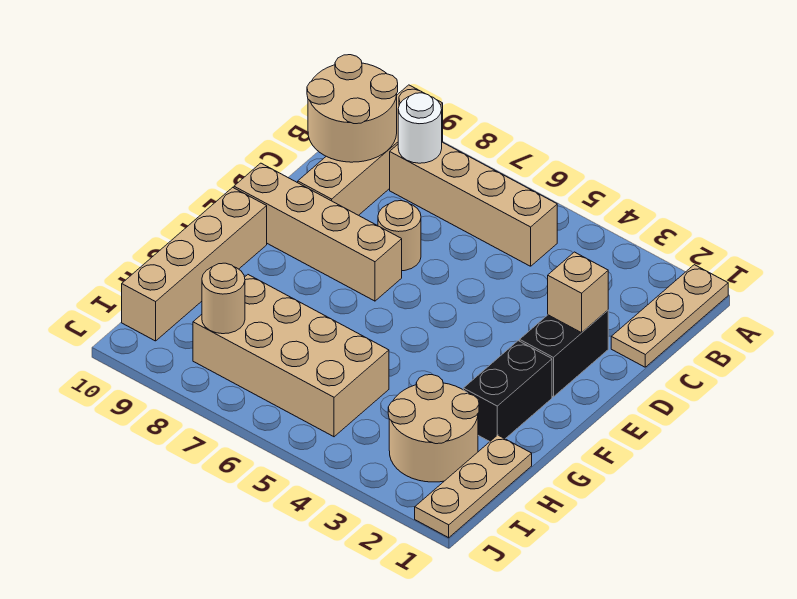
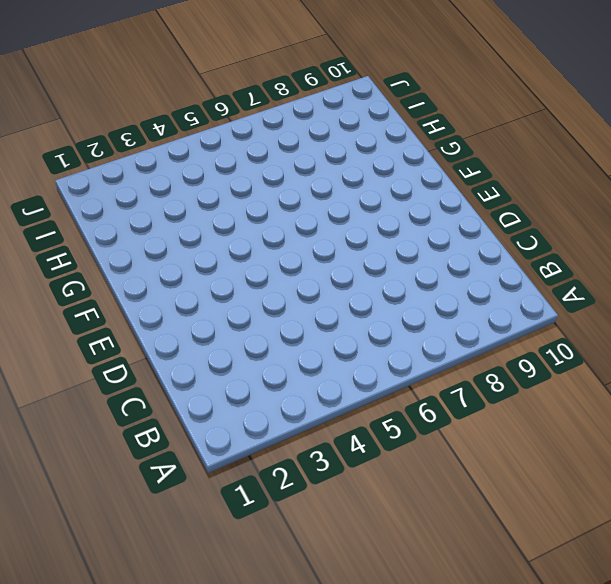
none -> tan 1x3 plate [611,265,728,367]
none -> tan 1x4 brick [298,85,443,215]
none -> tan 1x4 brick [390,142,557,266]

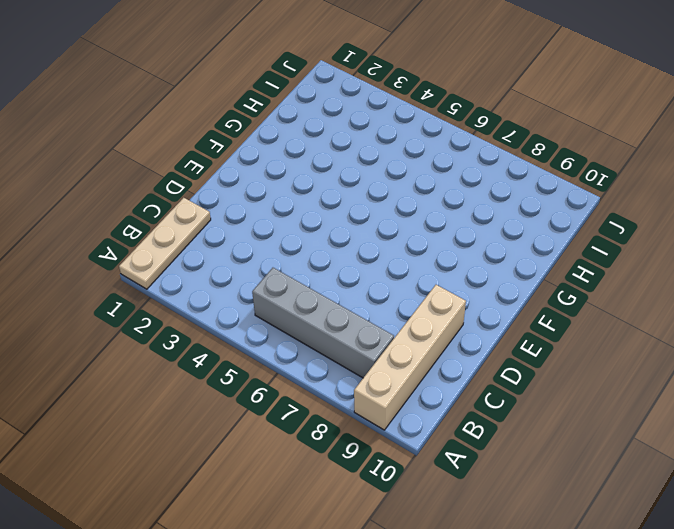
grey 1x4 brick [252,268,394,378] -> tan 1x4 brick [390,142,557,266]
none -> black 1x2 brick [520,310,608,397]
none -> tan 1x1 round brick [378,201,421,271]
none -> tan 1x4 brick [234,163,402,301]

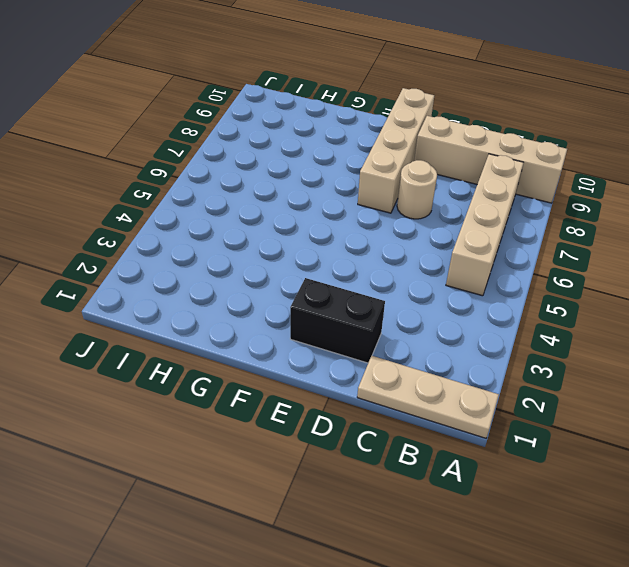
none -> black 1x2 brick [463,341,552,442]
none -> tan 1x4 brick [122,187,267,341]
none -> tan 1x3 plate [415,435,532,538]

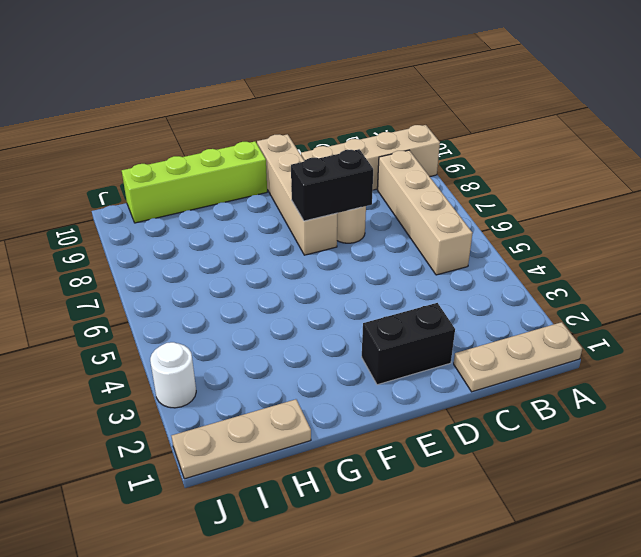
black 1x2 brick [291,149,373,221] -> black 1x2 brick moved to [463,341,552,442]
lime 1x4 brick [122,141,267,223] -> tan 1x4 brick [122,187,267,341]
white 1x1 round brick [150,342,196,408] -> white 1x1 round brick moved to [398,93,442,163]
none -> tan 2x2 round brick [388,375,479,482]
none -> tan 2x4 brick [193,275,389,437]
none -> tan 2x2 round brick [307,55,398,162]

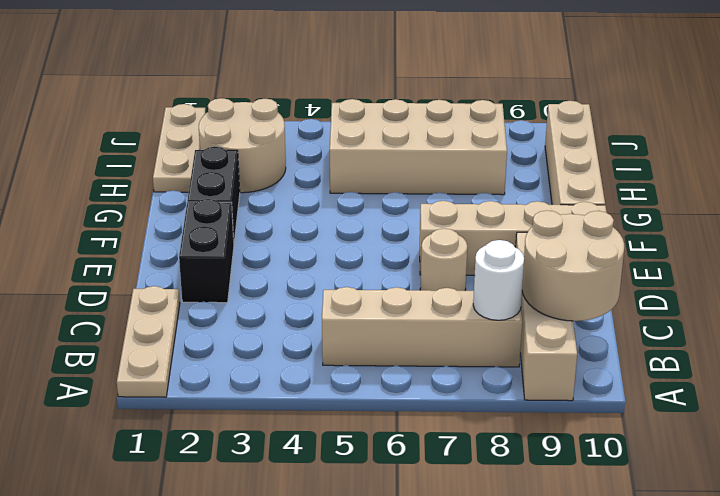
none -> tan 1x1 brick [548,252,608,333]
none -> tan 1x1 round brick [202,263,245,334]

